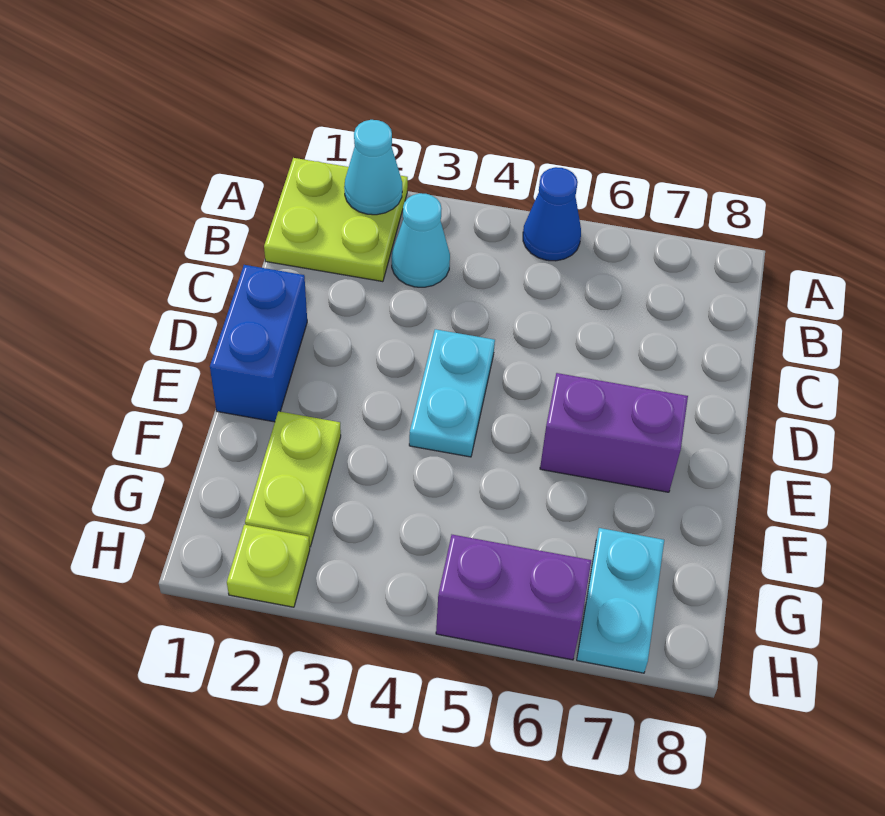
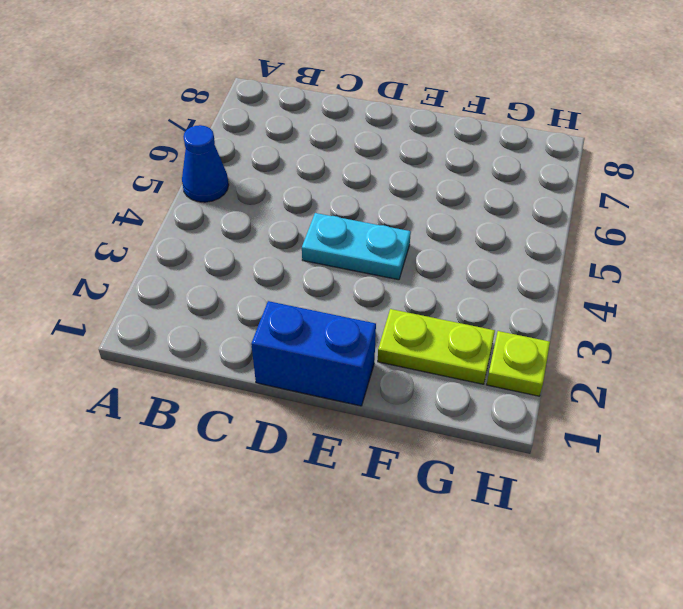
none -> lime 2x2 plate [264,158,408,282]
none -> cyan 1x1 cone [392,193,450,287]

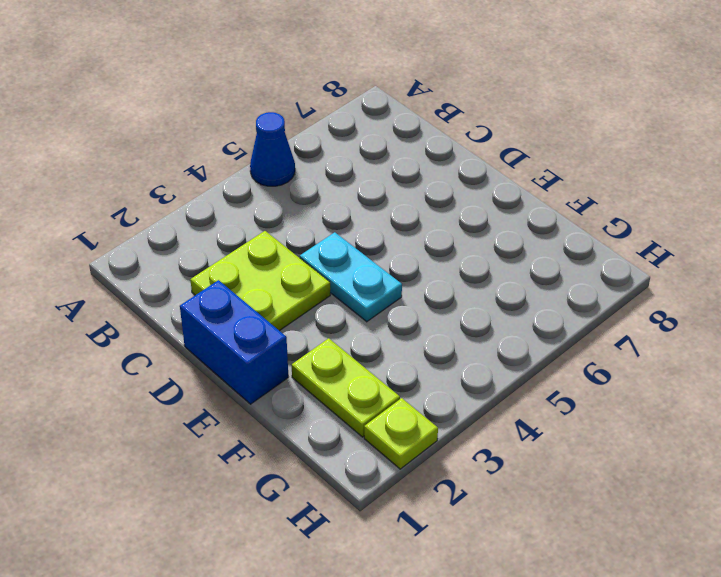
lime 2x2 plate [190,231,330,331] -> lime 2x2 plate moved to [264,158,408,282]
none -> cyan 1x1 cone [392,193,450,287]
none -> purple 1x2 brick [540,373,688,492]

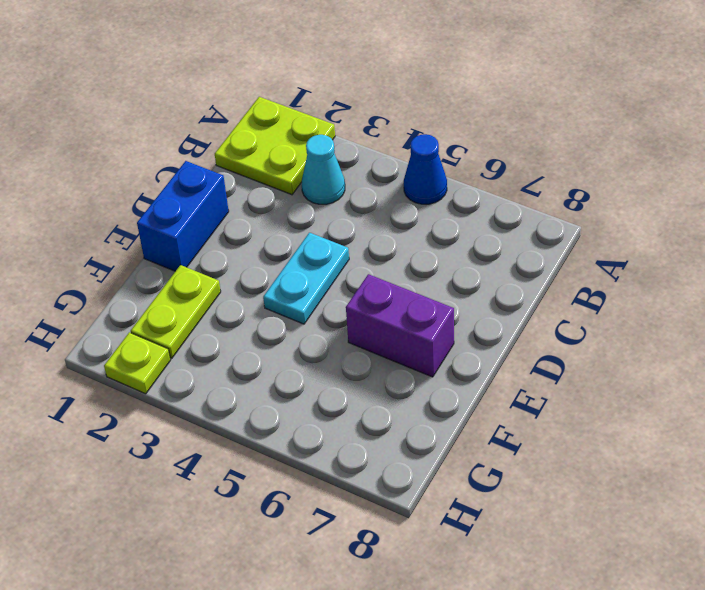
none -> cyan 1x2 plate [577,528,664,673]
none -> purple 1x2 brick [436,535,591,660]

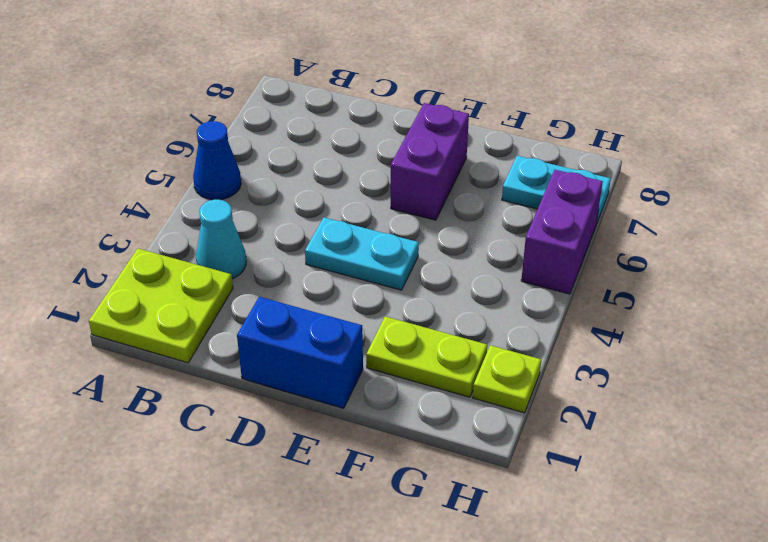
none -> cyan 1x1 cone [344,120,402,215]

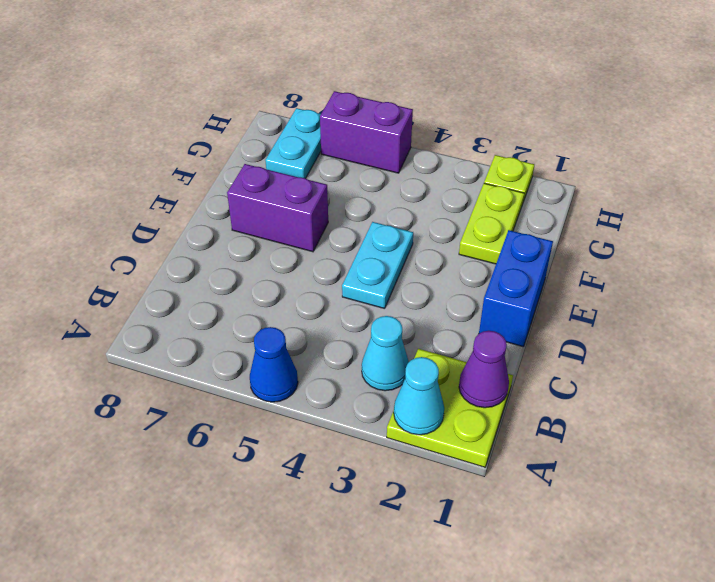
purple 1x1 cone [459,331,509,408] -> none

